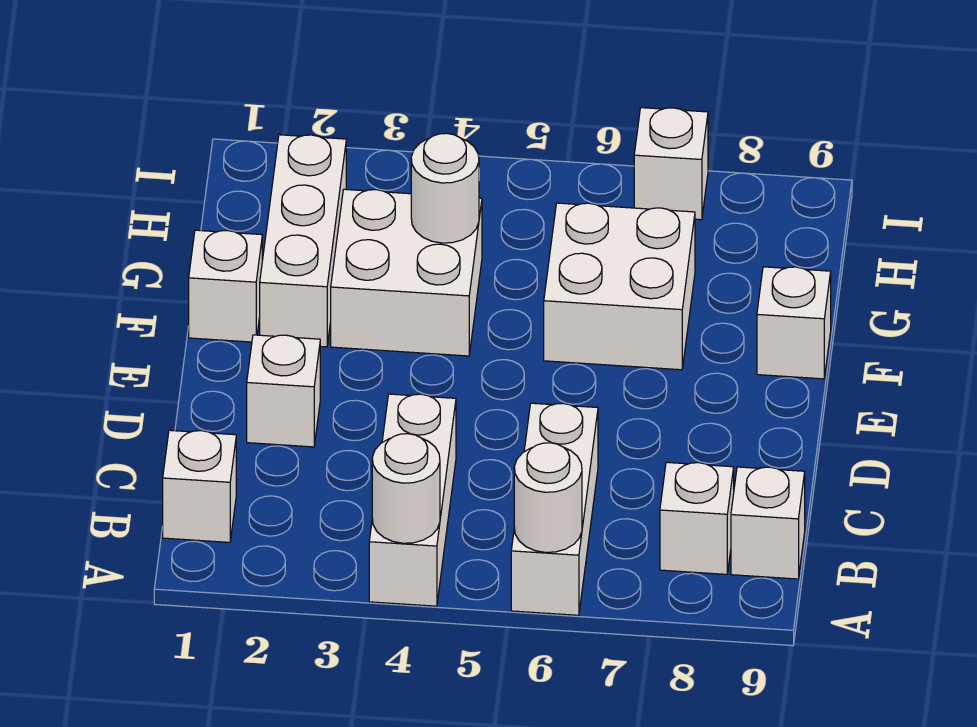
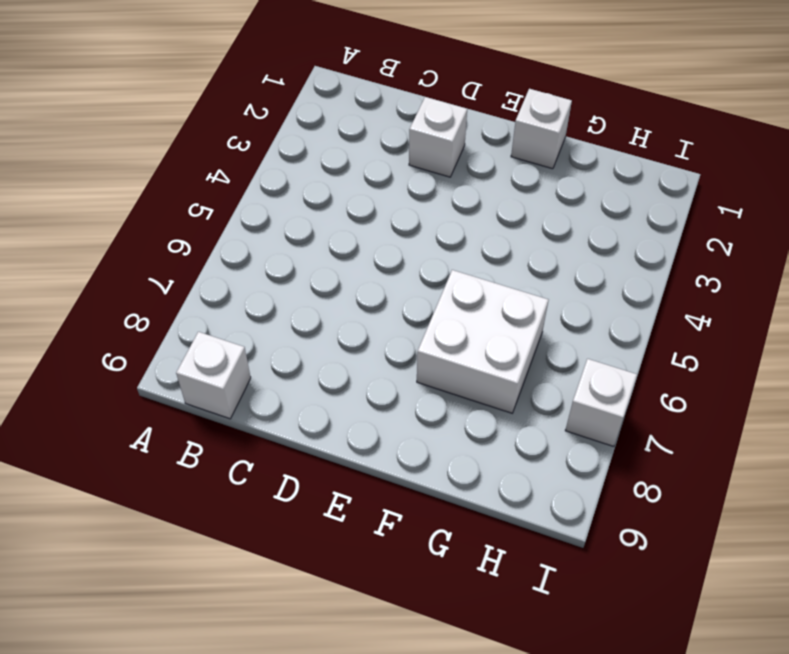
none -> white 1x3 brick [369,394,456,606]
none -> white 1x3 brick [511,403,598,615]
none -> white 1x1 brick [163,430,236,542]

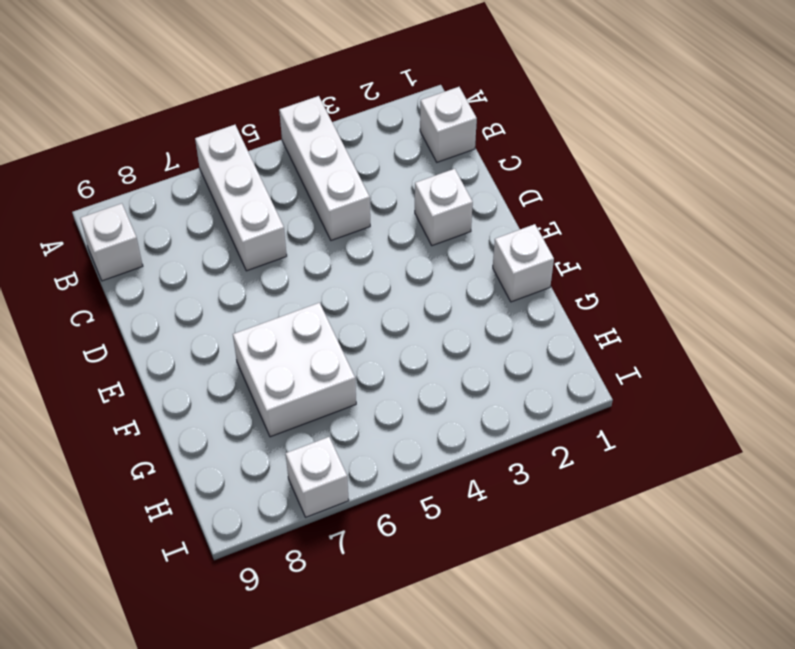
none -> white 1x1 brick [660,462,734,574]
none -> white 1x3 brick [260,135,346,347]
none -> white 2x2 brick [331,189,482,356]

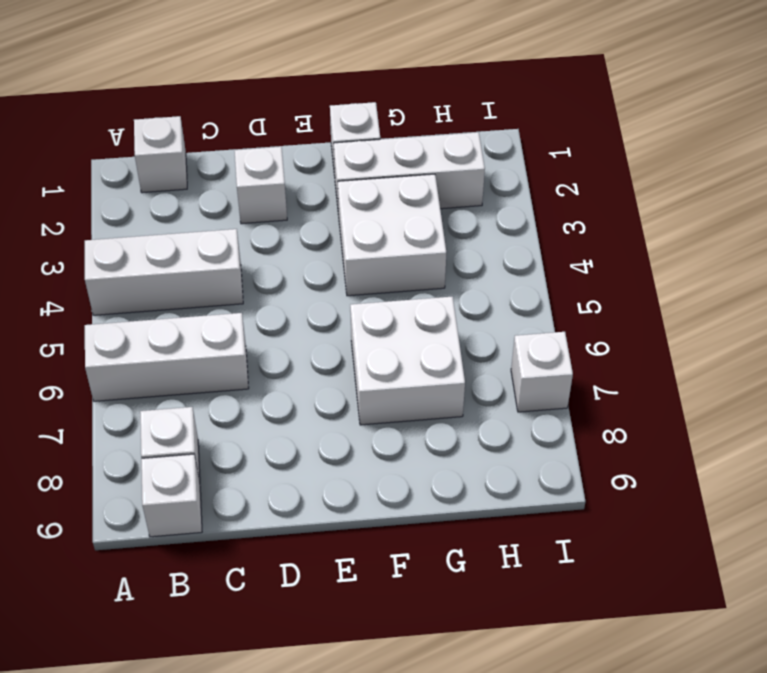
none -> white 1x1 brick [757,267,831,379]
none -> white 1x1 round brick [372,434,440,543]
none -> white 1x1 round brick [514,443,582,552]

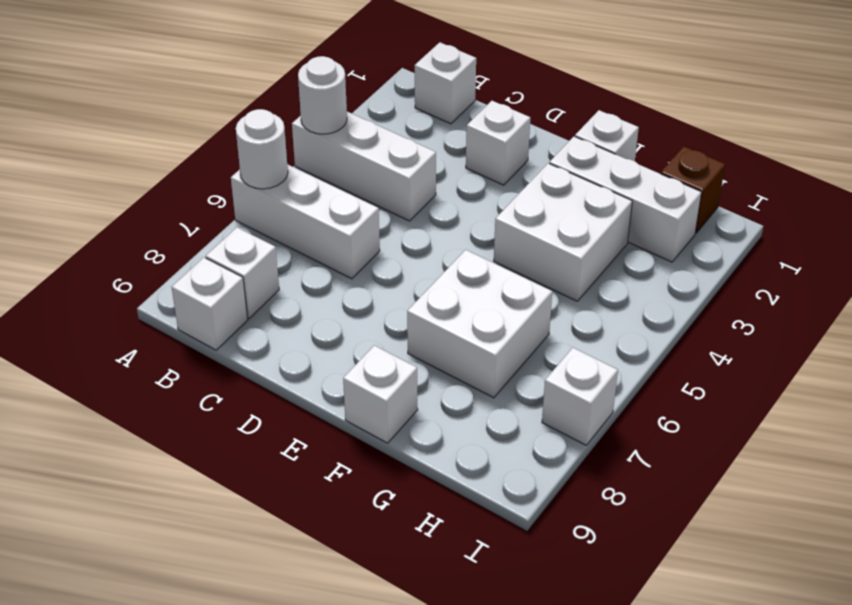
brown 1x1 brick [661,146,725,233] -> none
none -> white 1x1 round brick [411,133,479,243]

